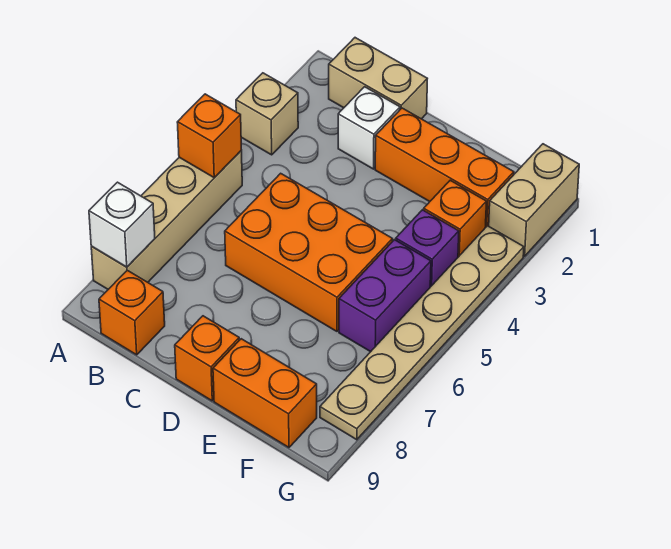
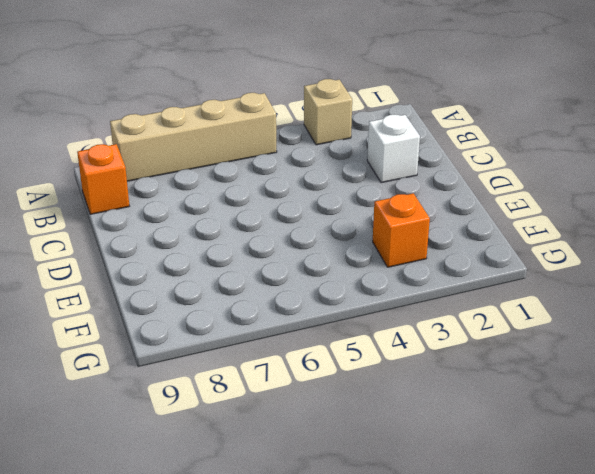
none -> tan 1x2 brick [329,38,427,119]
none -> orange 2x3 brick [225,173,393,331]
none -> orange 1x3 brick [375,108,514,227]

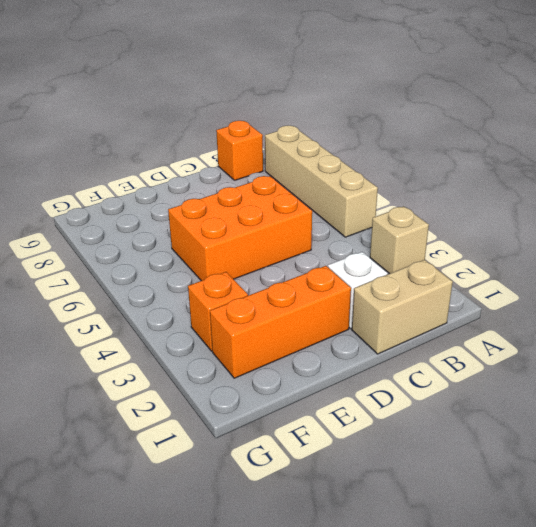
none -> orange 1x1 brick [175,316,239,401]
none -> orange 1x2 brick [213,339,317,448]
none -> purple 1x1 brick [396,210,459,287]

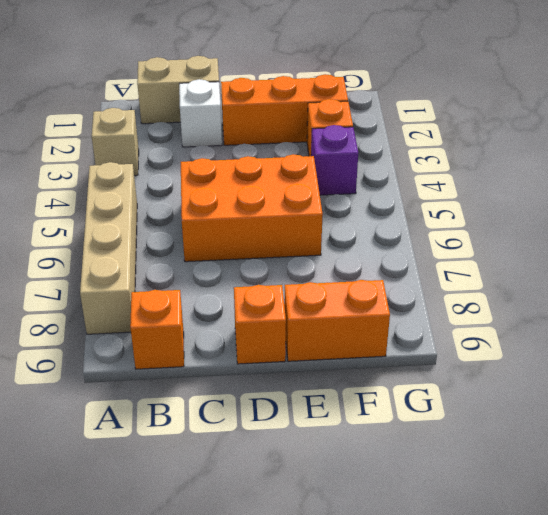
none -> purple 1x2 brick [339,240,431,352]
none -> tan 1x2 brick [489,144,579,256]
none -> tan 1x6 plate [320,226,524,440]

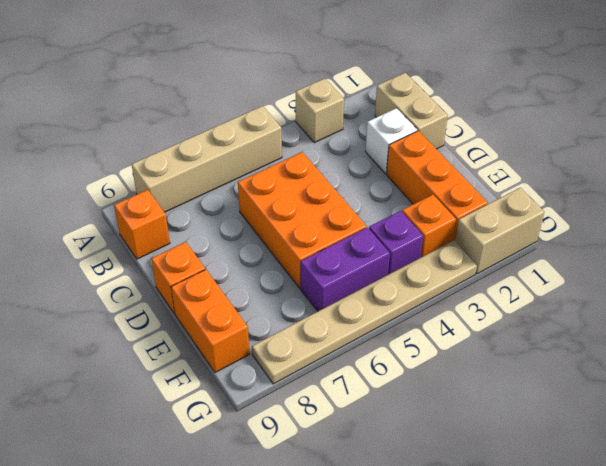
none -> orange 1x1 brick [177,94,241,178]
none -> white 1x1 brick [89,182,155,267]

